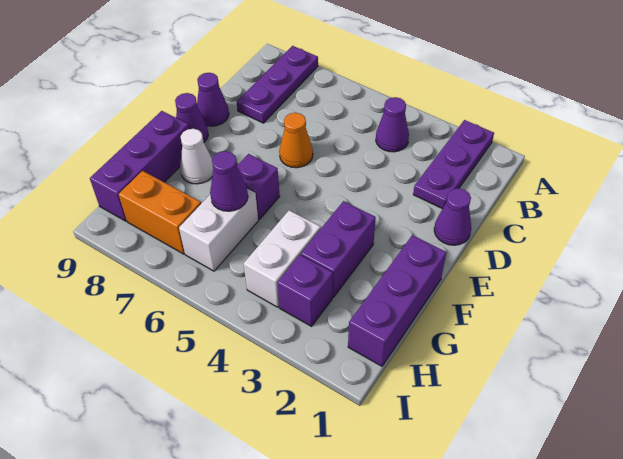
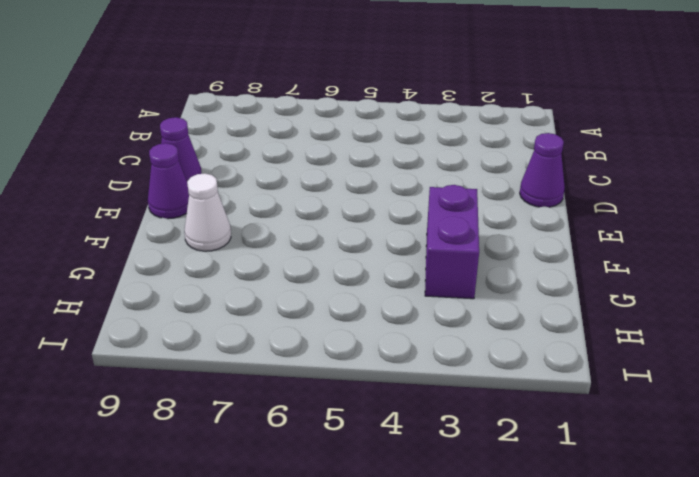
none -> purple 1x3 plate [413,120,494,209]
none -> purple 1x3 plate [237,46,318,123]
none -> purple 1x1 cone [376,97,409,152]

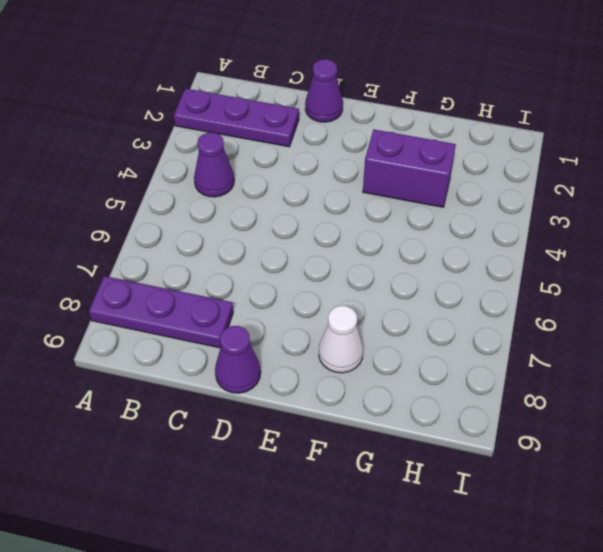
none -> orange 1x1 cone [279,113,313,168]
none -> purple 1x1 cone [175,93,208,142]
none -> purple 1x3 brick [348,235,446,366]

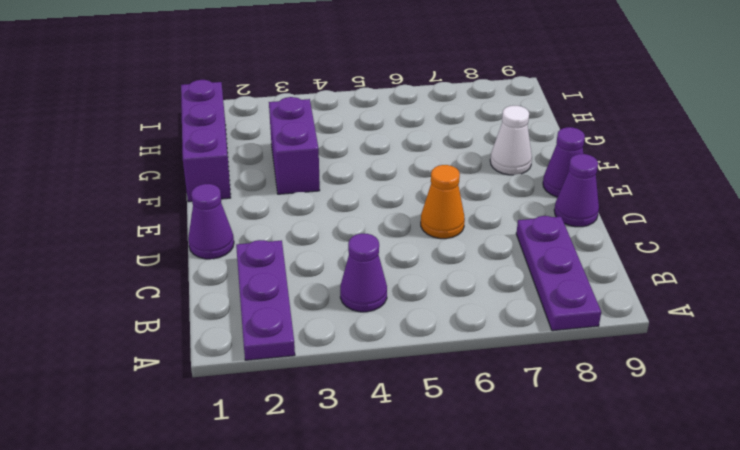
none -> purple 1x1 brick [237,154,280,219]
none -> purple 1x3 brick [90,111,189,221]
none -> white 1x2 brick [244,210,321,307]

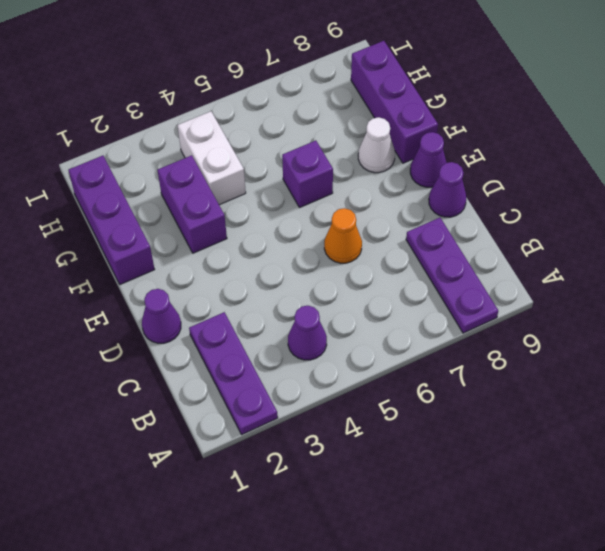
none -> white 1x2 brick [179,189,258,271]
none -> purple 1x1 brick [277,255,333,326]
none -> orange 1x2 brick [119,171,201,254]

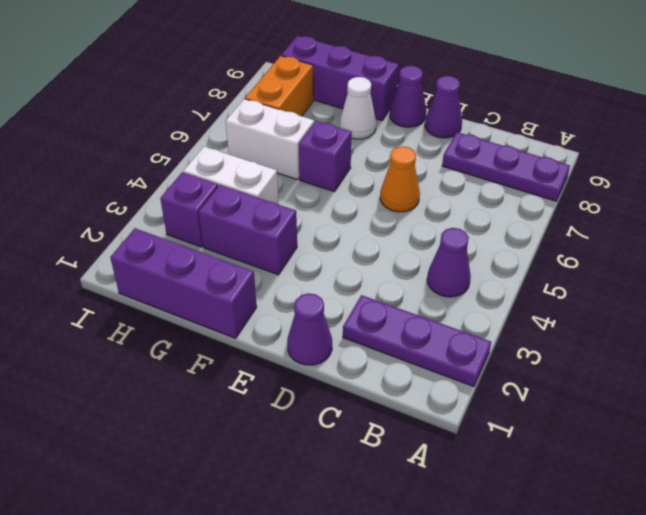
none -> purple 1x1 cone [210,151,248,211]

